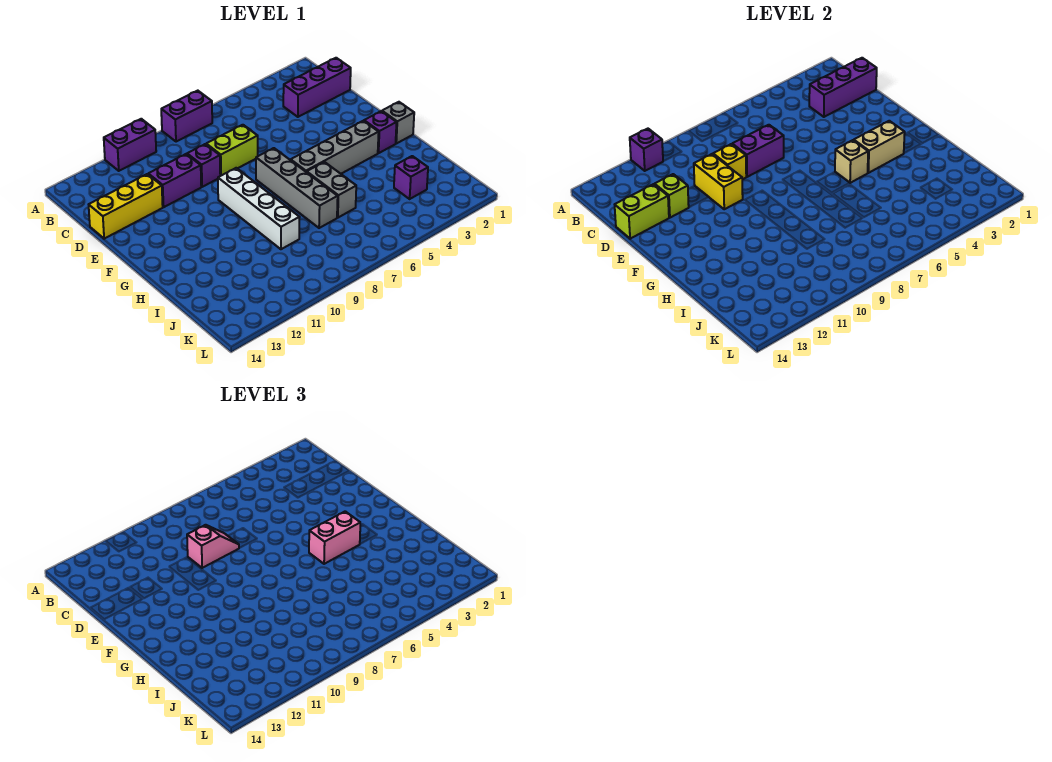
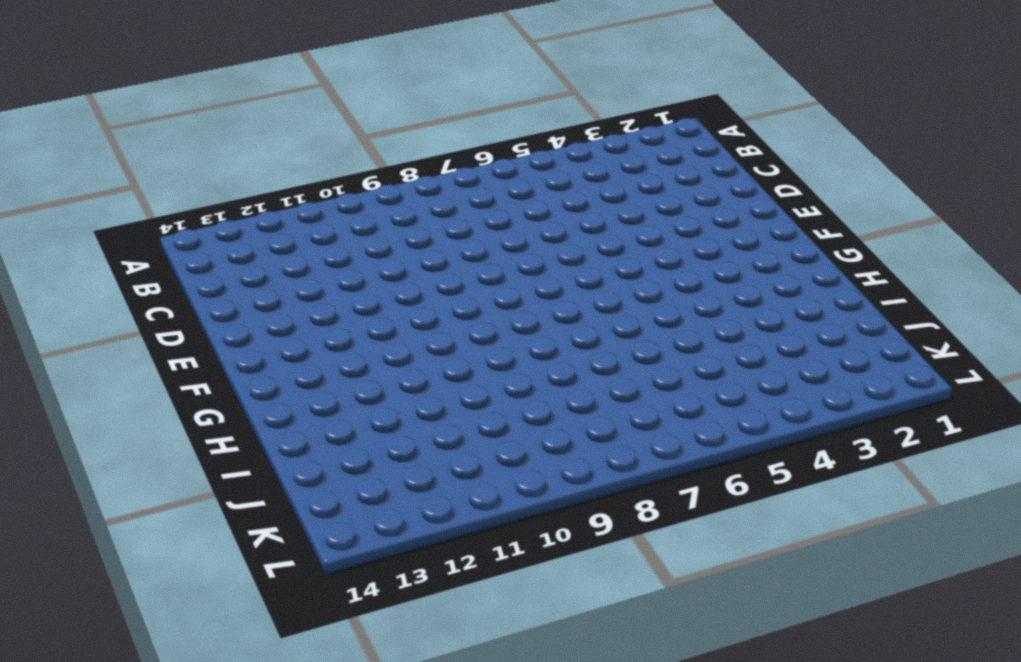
none -> purple 1x2 brick [161,91,212,142]
none -> purple 1x2 brick [104,119,156,171]
none -> purple 1x3 brick [283,58,351,117]

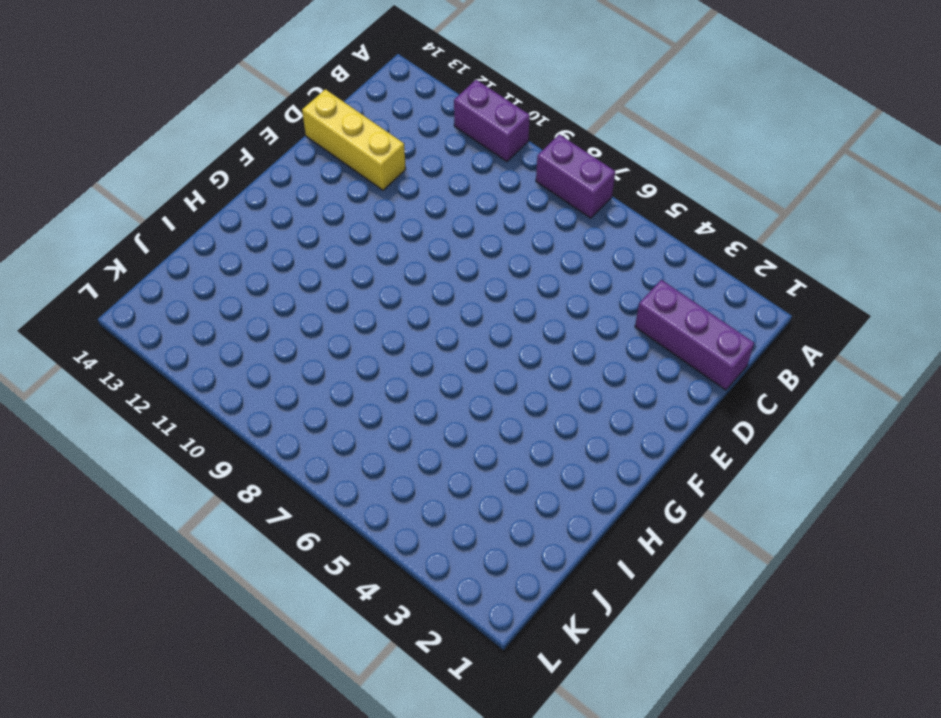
none -> lime 1x2 brick [206,125,258,176]
none -> purple 1x1 brick [187,144,220,187]
none -> purple 1x2 brick [148,154,201,207]

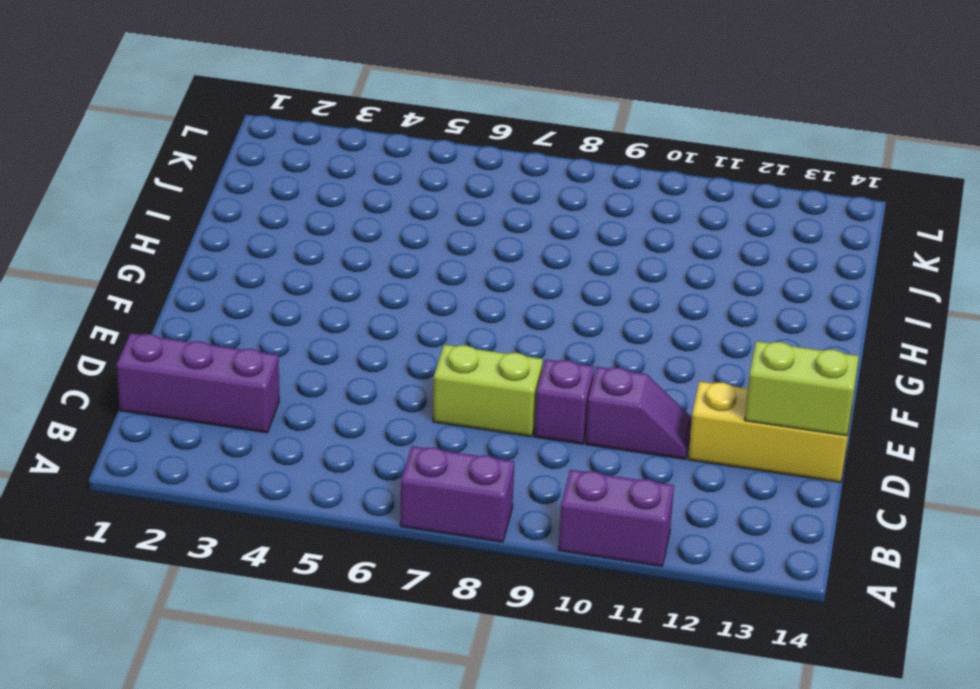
purple 1x2 slope [585,367,692,459] -> purple 1x2 brick [148,154,201,207]
none -> grey 1x4 brick [256,148,338,228]
none -> white 1x4 brick [218,168,300,249]
none -> grey 1x1 brick [382,102,414,144]

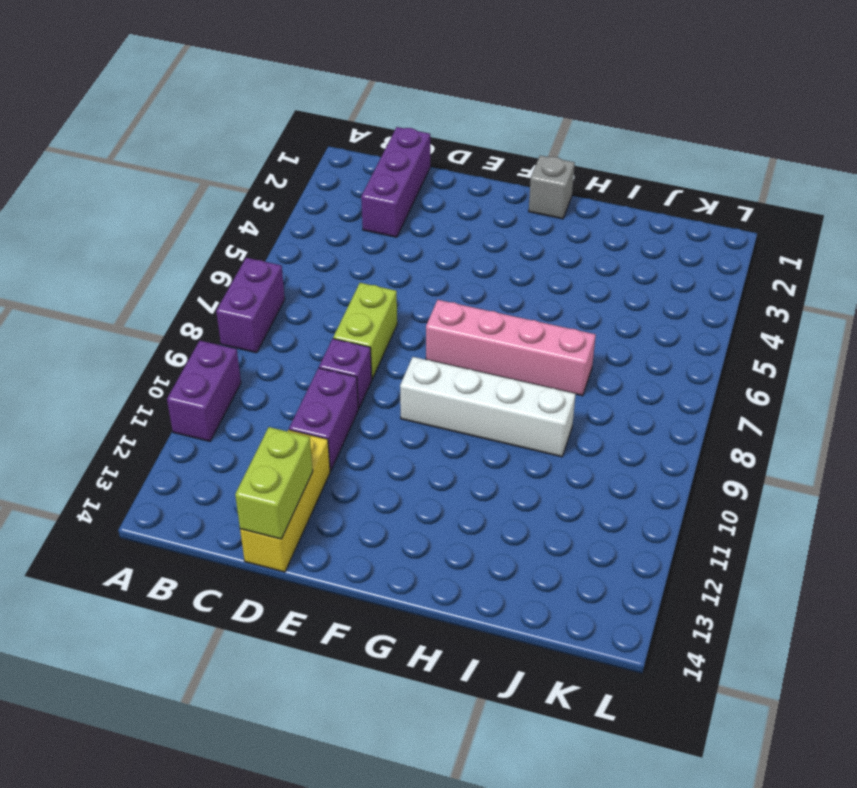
pink 1x4 brick [426,300,596,396] -> grey 1x4 brick [256,148,338,228]
none -> purple 1x1 brick [364,111,397,153]
none -> grey 1x4 brick [291,121,379,174]
none -> grey 1x2 brick [307,162,356,218]

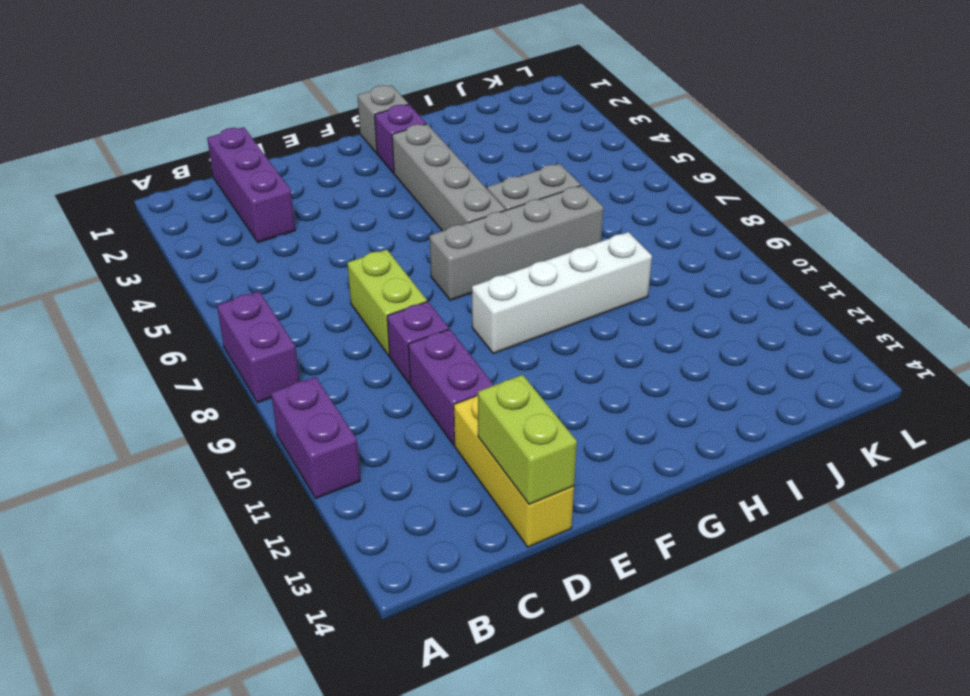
none -> purple 1x1 brick [394,156,428,199]
none -> purple 1x1 brick [630,129,663,171]
none -> purple 1x3 brick [809,58,877,117]

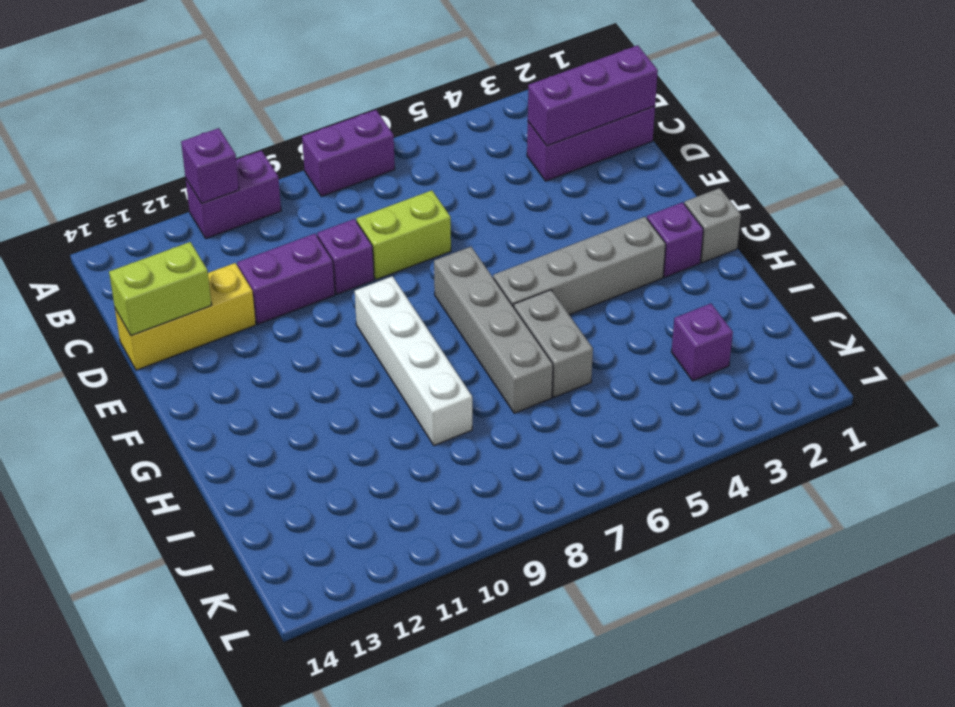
none -> purple 1x2 brick [732,125,784,177]
none -> yellow 1x1 brick [713,144,746,180]
none -> yellow 1x2 brick [694,154,743,209]

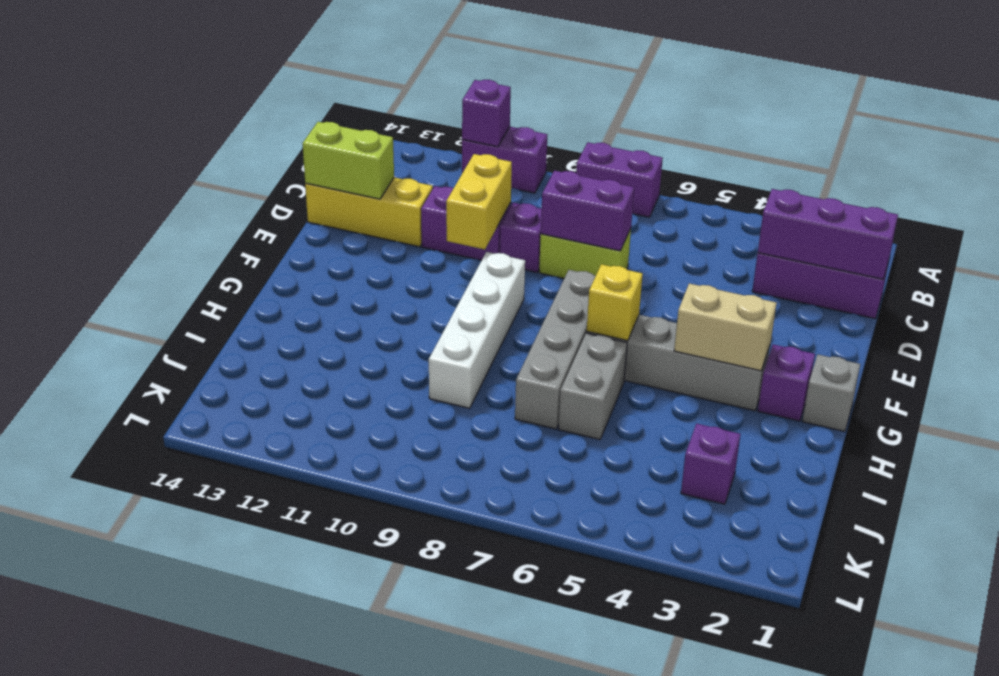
yellow 1x1 brick [587,264,643,341] -> yellow 1x1 brick moved to [713,144,746,180]
none -> lime 1x1 brick [655,174,689,218]
none -> tan 1x1 brick [835,140,868,183]
none -> pink 1x2 slope [187,525,239,568]

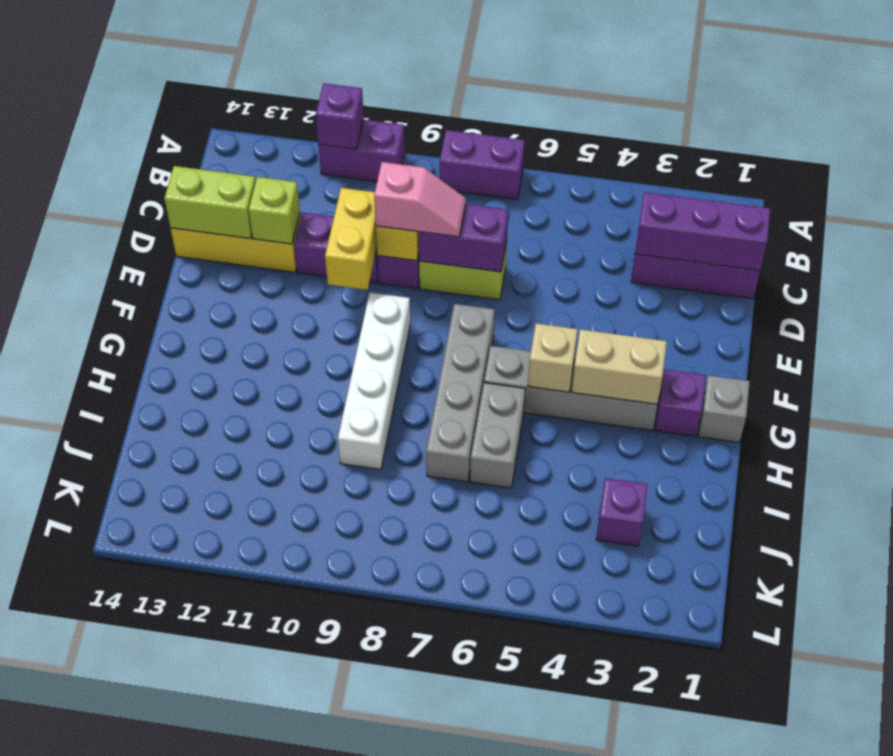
none -> pink 1x2 brick [309,511,360,564]

